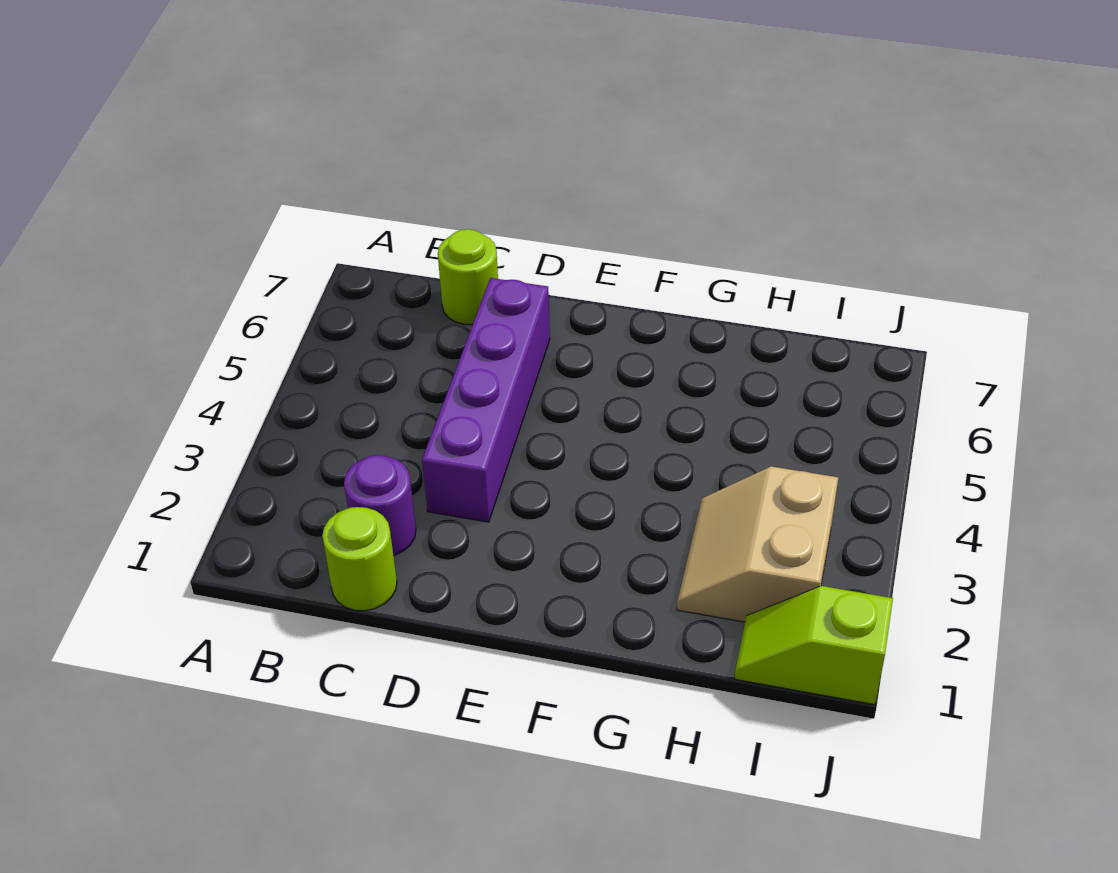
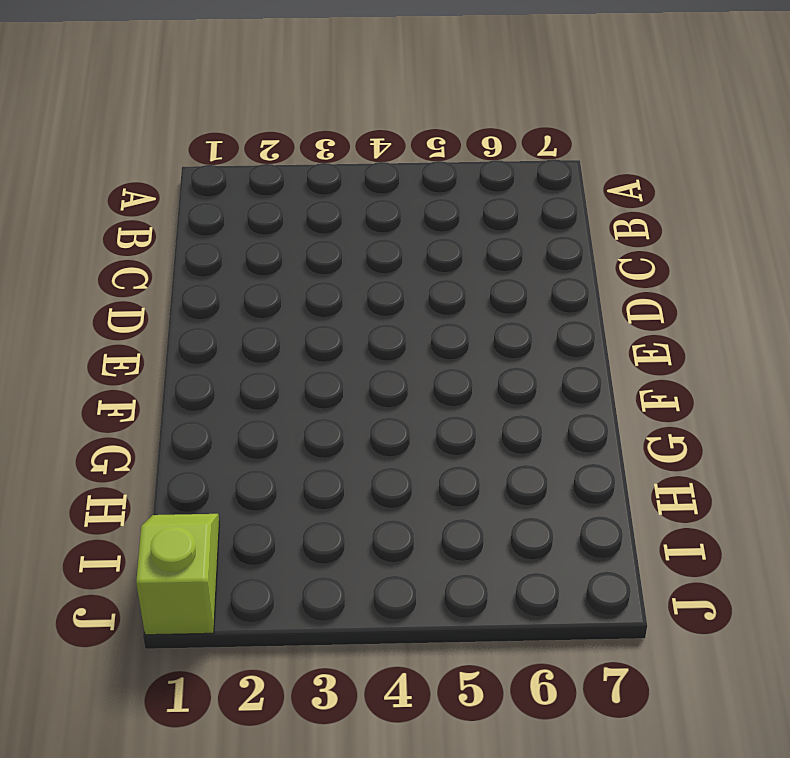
none -> lime 1x1 round brick [322,507,397,611]
none -> purple 1x1 round brick [344,455,416,556]

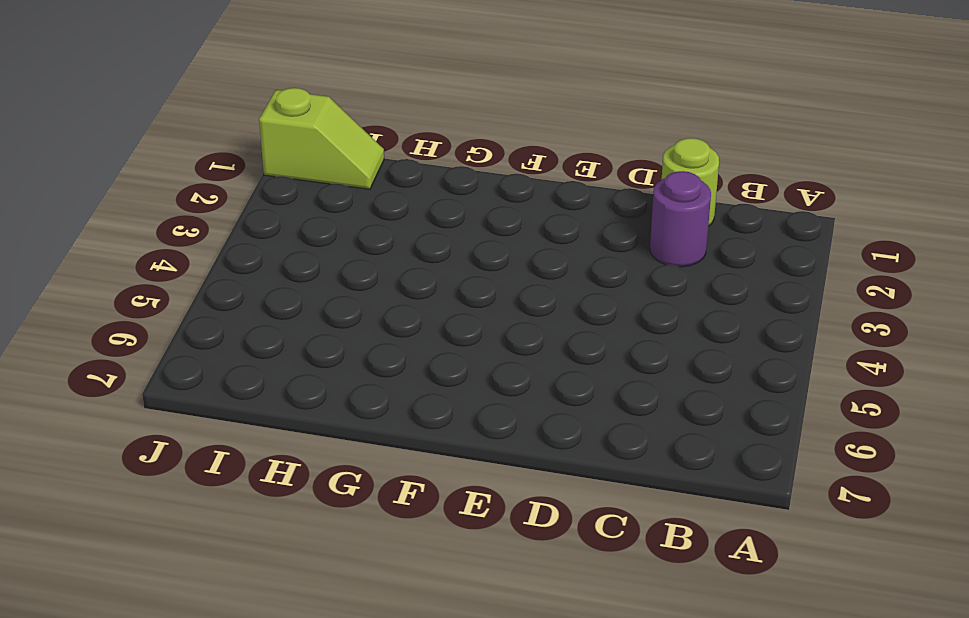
none -> lime 1x1 round brick [438,229,498,325]
none -> purple 1x4 brick [422,278,550,522]

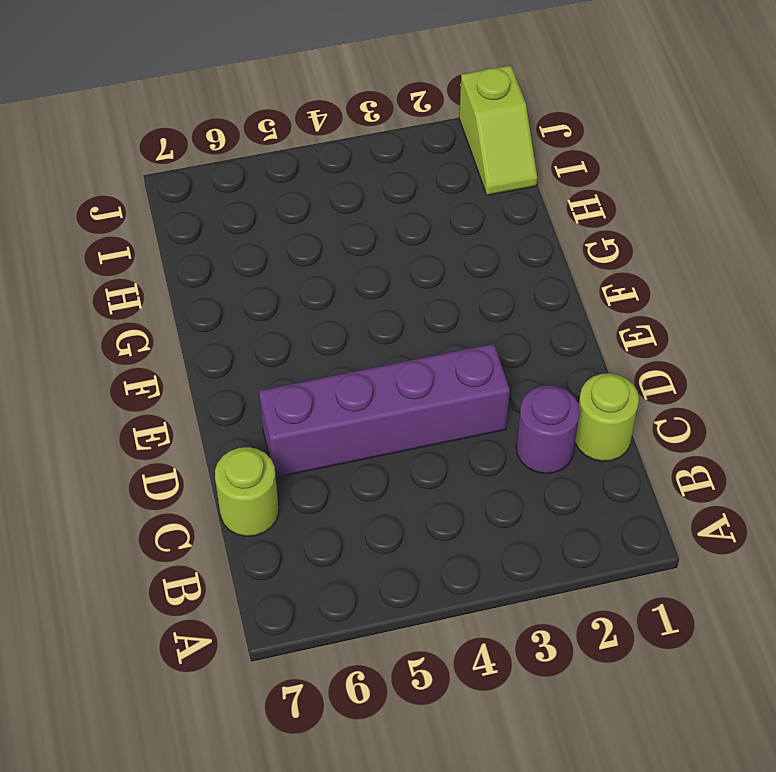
none -> tan 2x2 slope [677,466,838,622]

